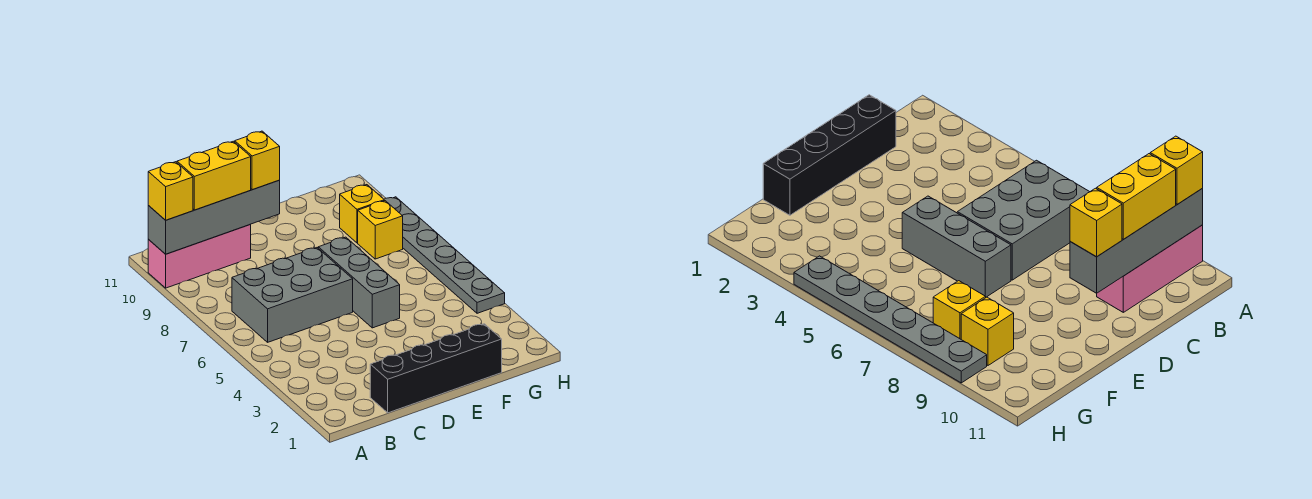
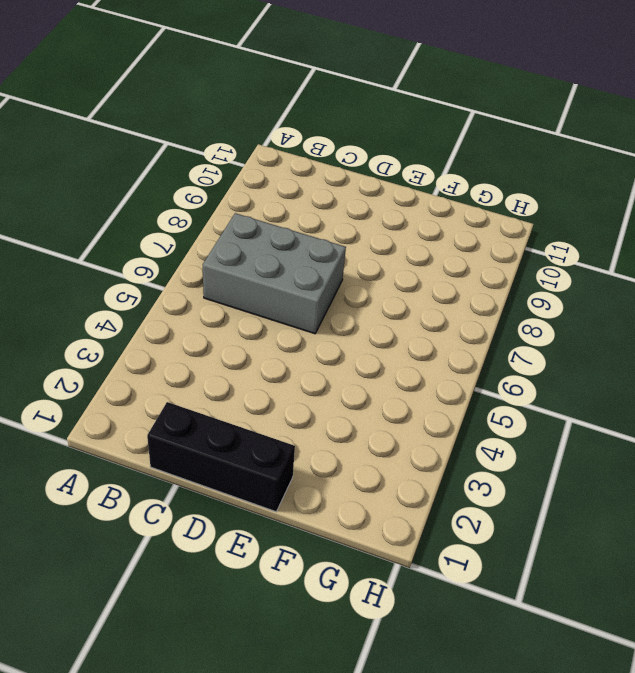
black 1x3 brick [147,402,295,512] -> black 1x4 brick [370,324,502,413]
none -> pink 1x3 brick [148,225,251,288]
none -> grey 1x3 brick [318,237,400,328]

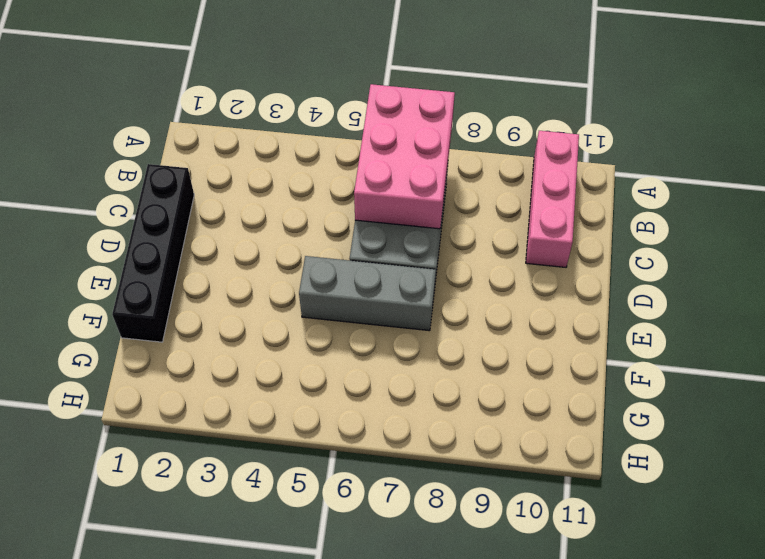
pink 2x3 brick [354,84,455,229] -> none
none -> yellow 1x1 brick [358,201,403,259]
none -> yellow 1x1 brick [340,185,384,243]

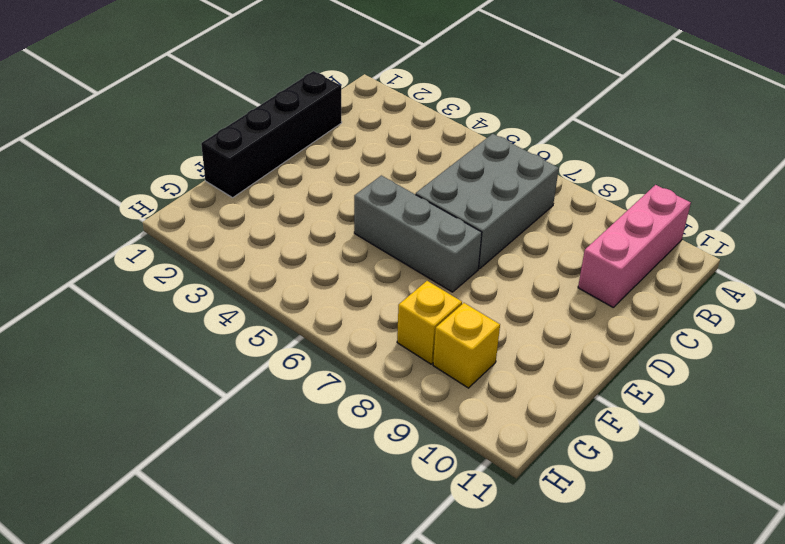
none -> grey 1x6 plate [384,197,505,313]
none -> grey 1x4 brick [148,180,280,254]

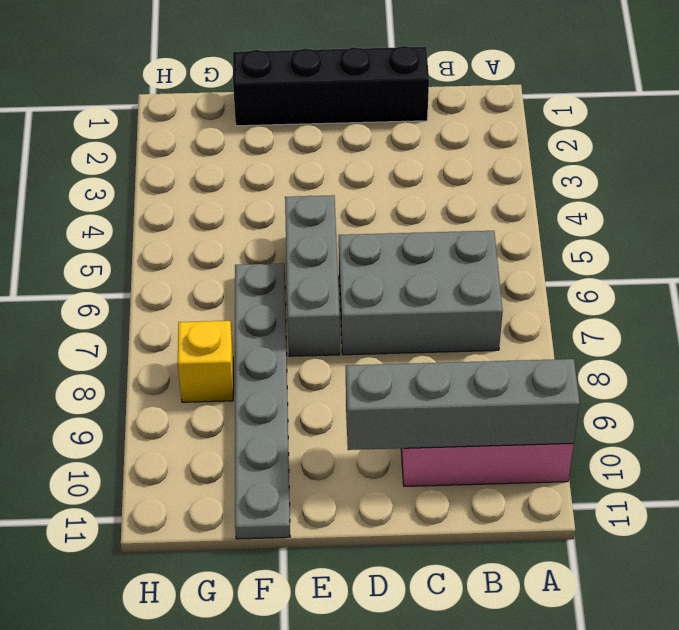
grey 1x6 plate [235,263,290,539] -> grey 1x6 plate moved to [384,197,505,313]
none -> yellow 1x1 brick [340,185,384,243]
none -> yellow 1x1 brick [148,162,193,220]

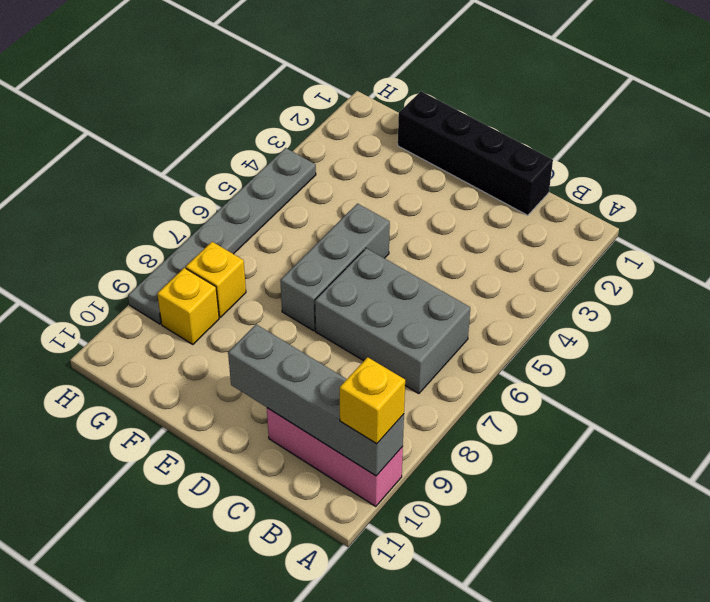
none -> yellow 1x2 brick [177,141,251,210]
none -> yellow 1x1 brick [235,131,280,190]

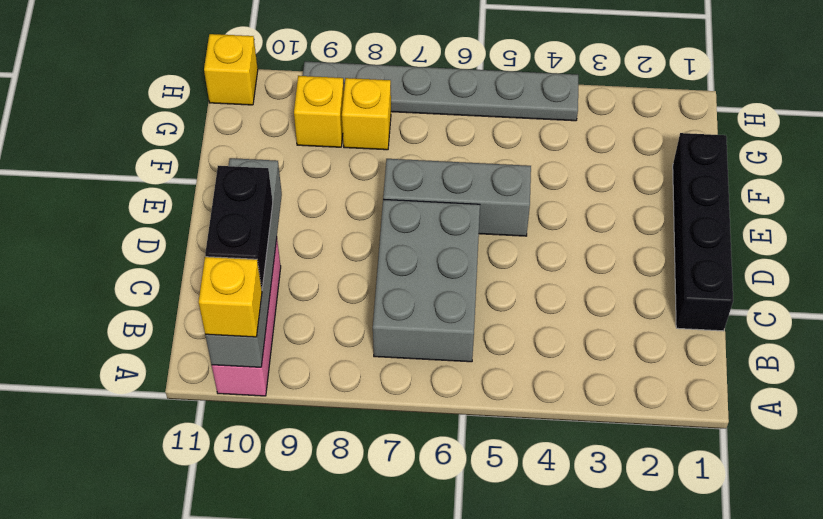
black 1x2 brick [205,166,273,289] -> yellow 1x2 brick [177,141,251,210]
yellow 1x1 brick [204,34,258,105] -> yellow 1x1 brick moved to [235,131,280,190]

